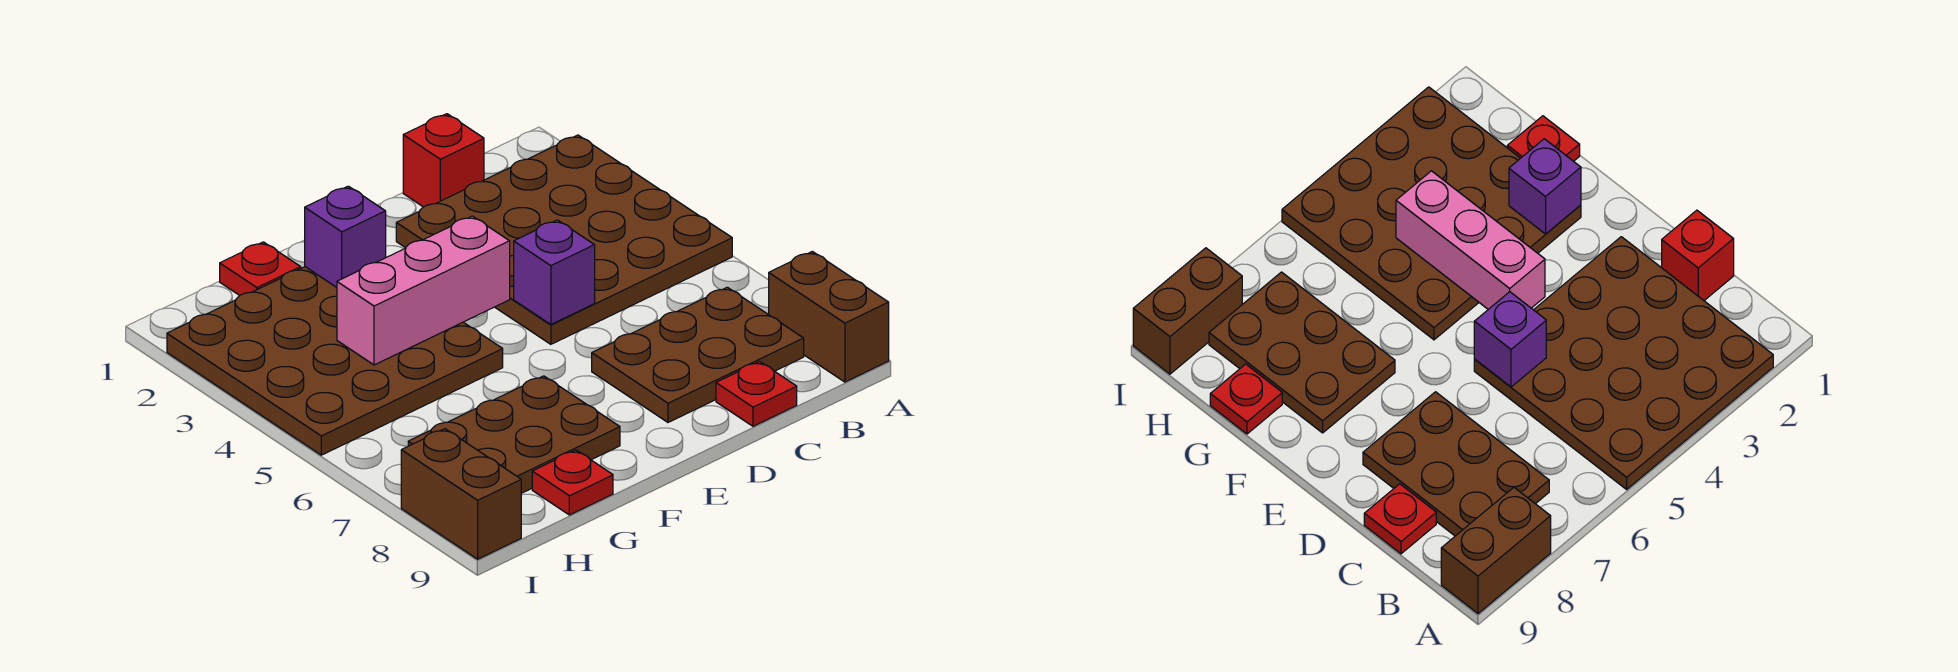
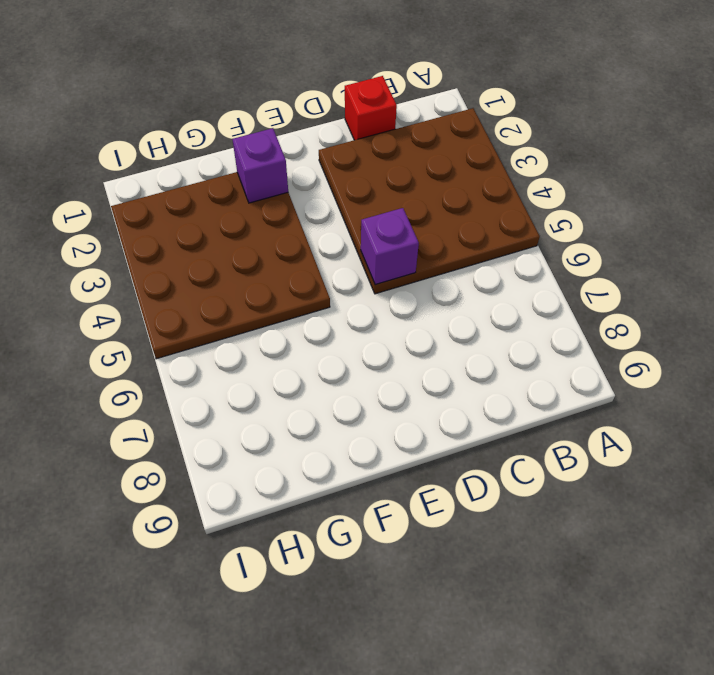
none -> brown 1x2 brick [769,251,889,382]
none -> brown 2x3 plate [592,287,804,422]
none -> red 1x1 plate [716,362,797,426]

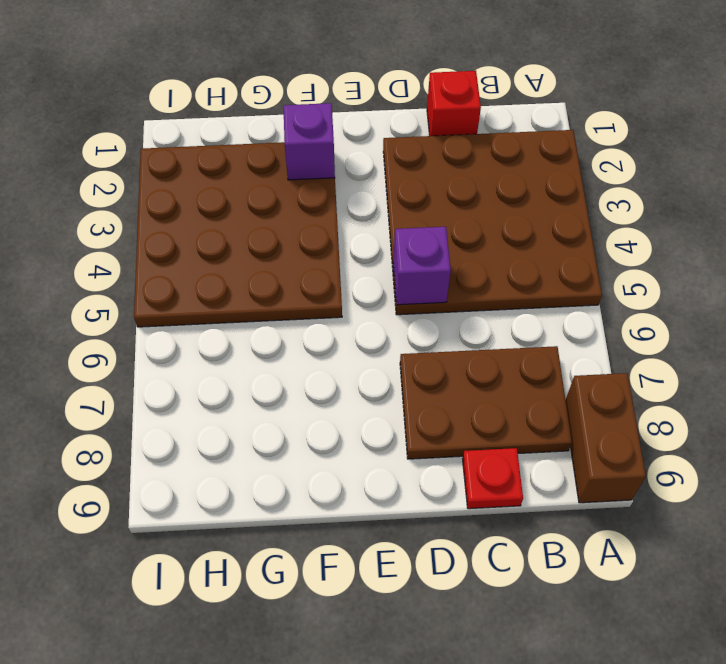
none -> brown 2x3 plate [408,376,620,493]
none -> red 1x1 plate [220,242,301,296]
none -> red 1x1 plate [532,450,613,515]

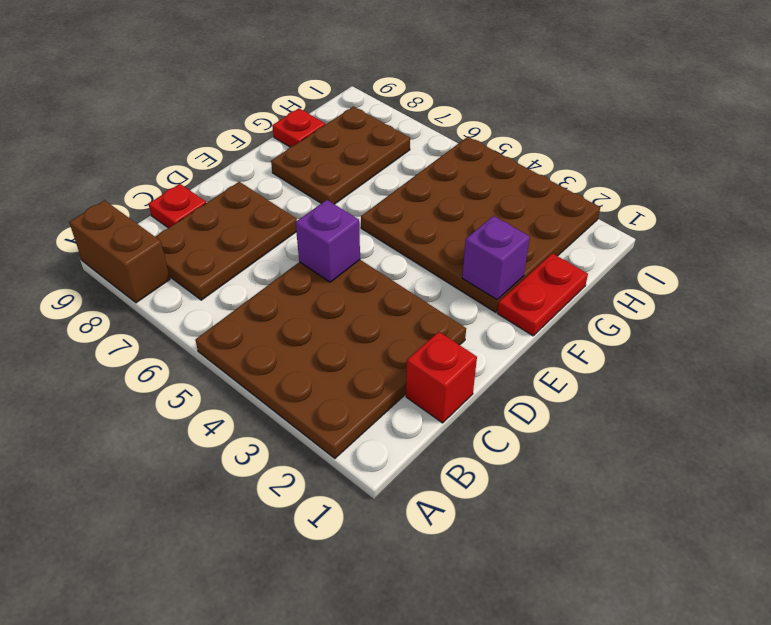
red 1x2 plate [497,253,588,336] -> red 1x1 plate [220,242,301,296]
none -> brown 1x2 brick [401,429,521,559]
none -> pink 1x3 brick [337,216,510,365]

